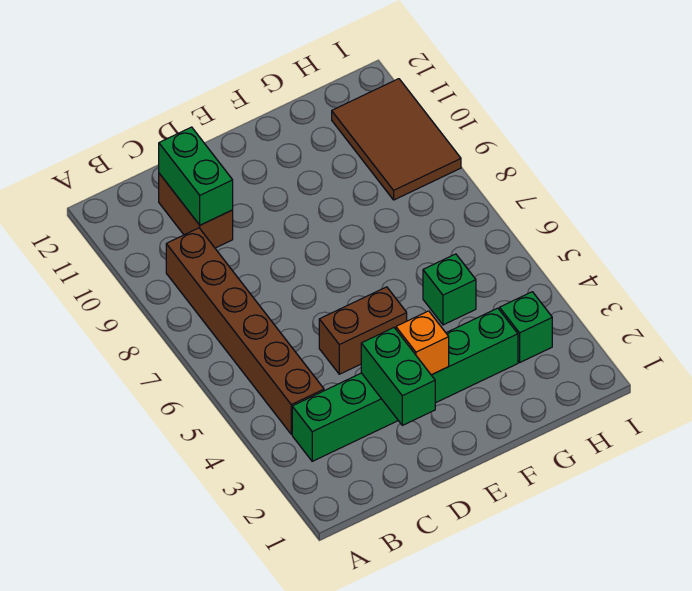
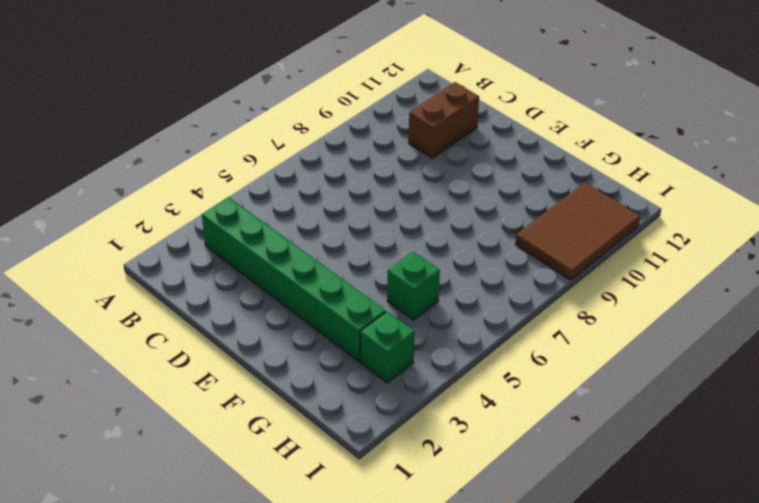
none -> brown 1x6 brick [166,228,324,434]
none -> brown 1x2 brick [319,287,407,374]

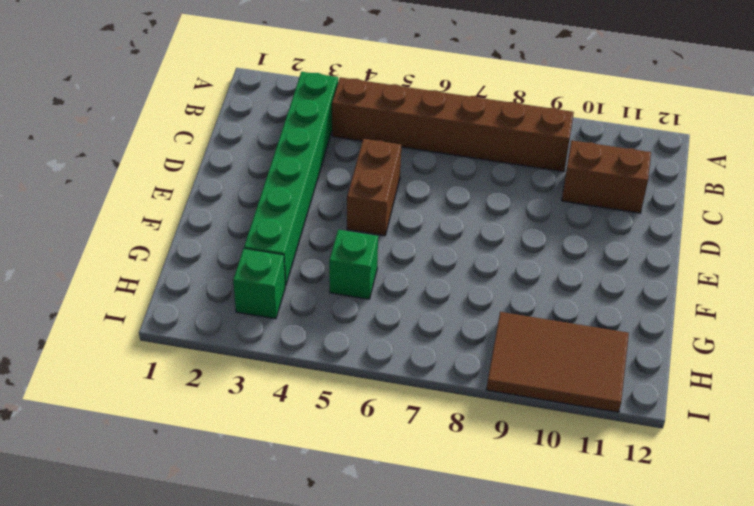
none -> green 1x2 brick [159,127,233,225]
none -> green 1x2 brick [361,328,435,425]

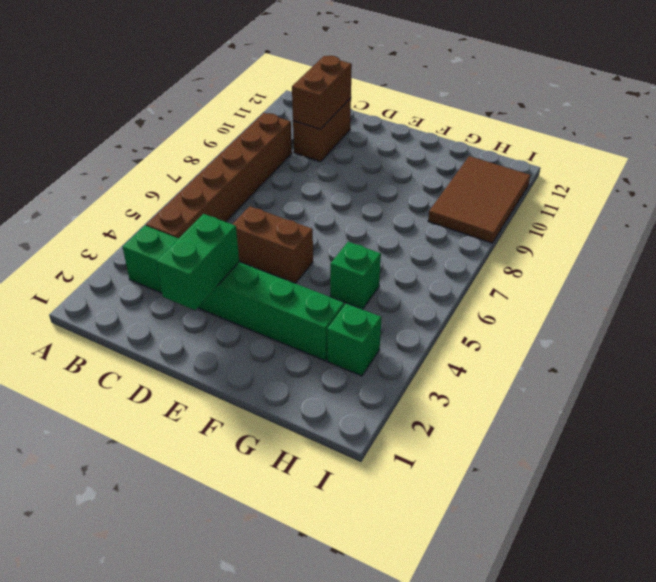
brown 1x2 brick [292,56,352,129] -> green 1x2 brick [159,127,233,225]
none -> orange 1x1 brick [396,311,449,375]

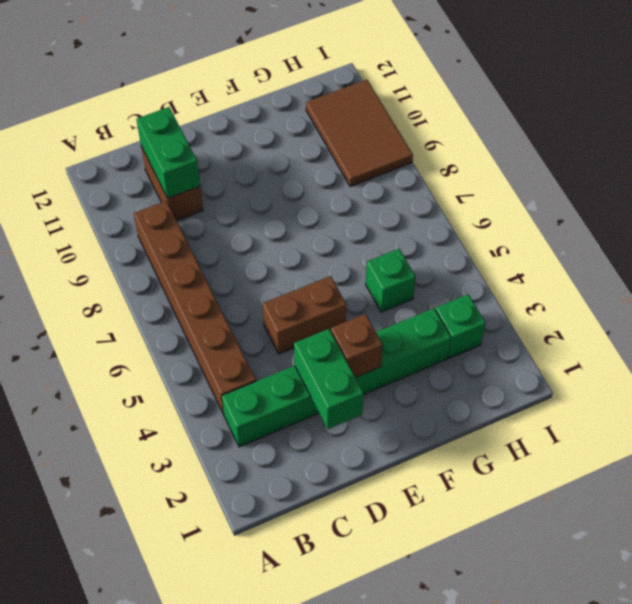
brown 1x1 brick [331,314,383,377] -> orange 1x1 brick [396,311,449,375]

